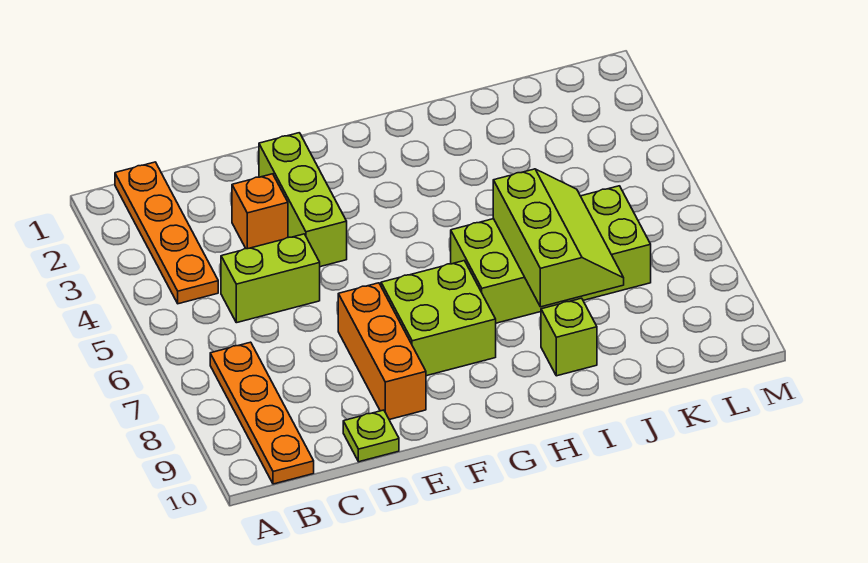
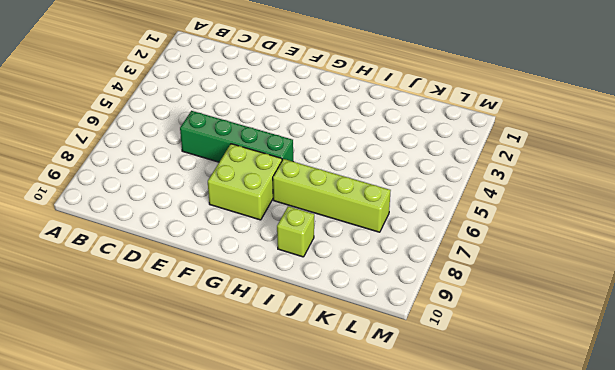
green 1x4 brick [180,111,293,162] -> none
lime 1x4 brick [273,159,391,232] -> lime 2x4 brick [451,186,651,323]
none -> orange 1x4 plate [115,162,218,304]
none -> orange 1x4 plate [210,342,314,484]

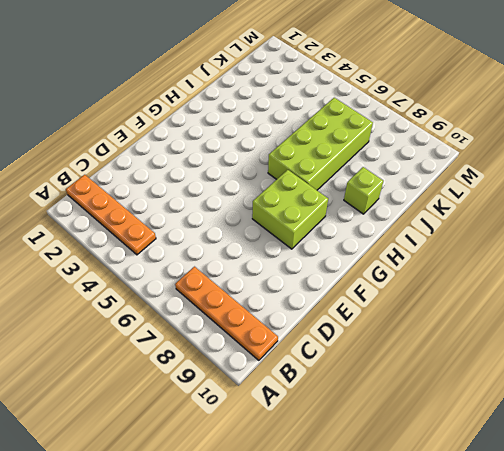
none -> lime 1x2 brick [221,234,320,323]
none -> orange 1x1 brick [232,174,288,249]

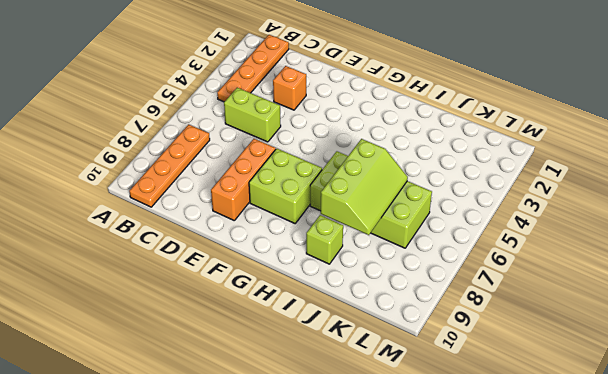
none -> lime 1x1 plate [343,410,399,462]
none -> lime 1x3 brick [259,133,347,267]

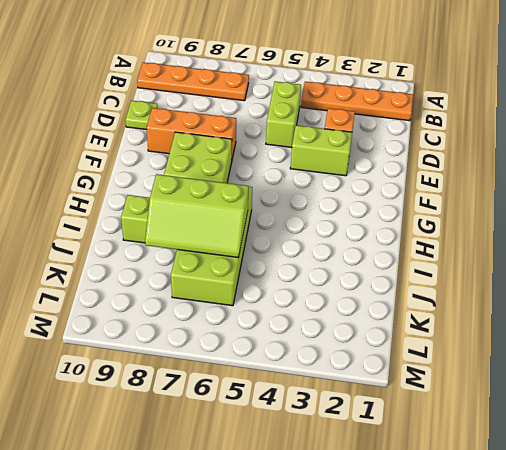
lime 1x2 brick [290,125,352,176] -> lime 1x3 brick [259,133,347,267]

